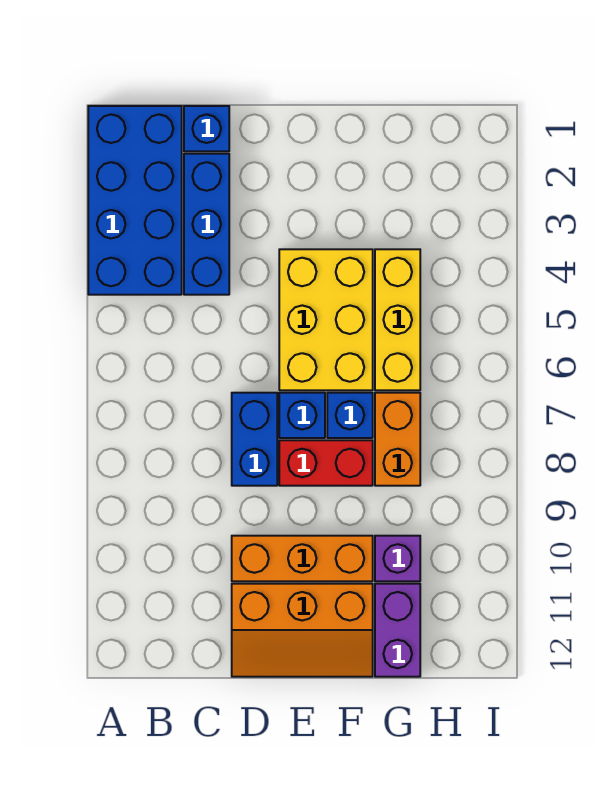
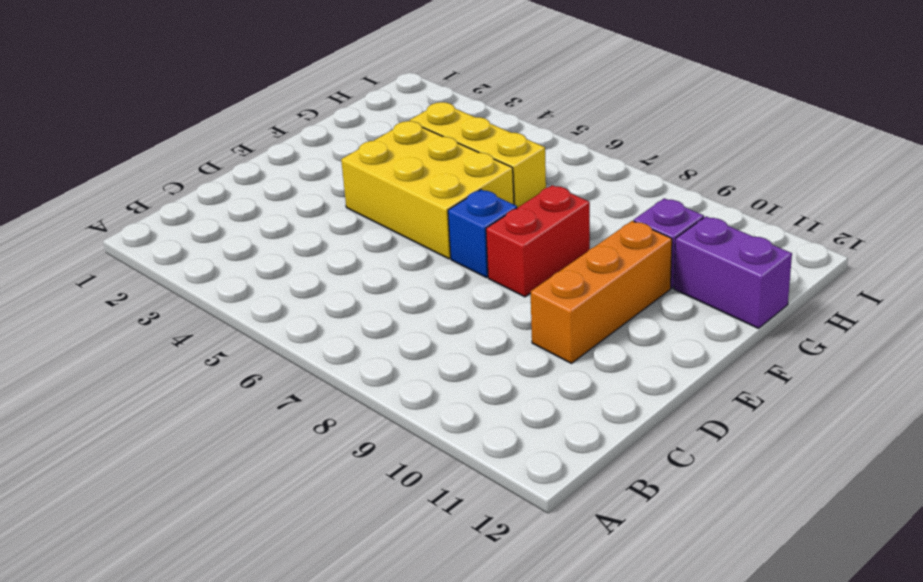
none -> blue 2x4 brick [88,106,182,295]
none -> blue 1x1 brick [184,106,229,151]
none -> blue 1x3 brick [184,154,229,295]

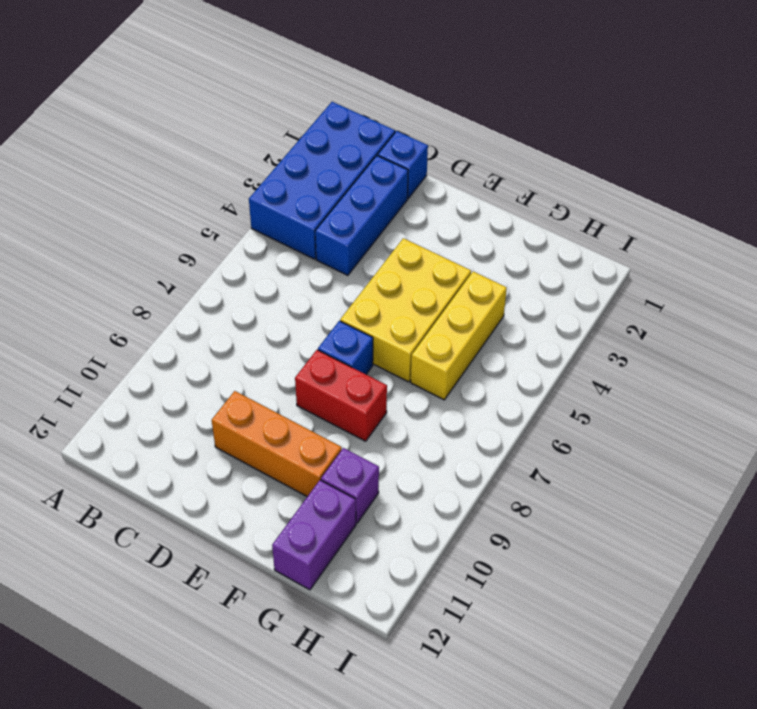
none -> blue 1x2 brick [232,393,277,486]
none -> orange 2x3 slope [232,584,373,677]
none -> blue 1x1 brick [327,393,373,438]

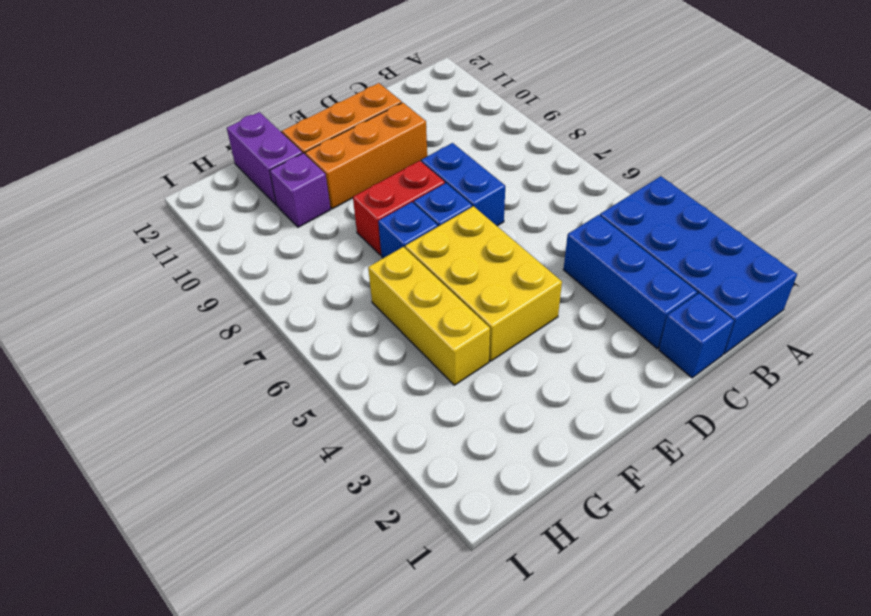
none -> orange 1x2 brick [375,393,420,486]

